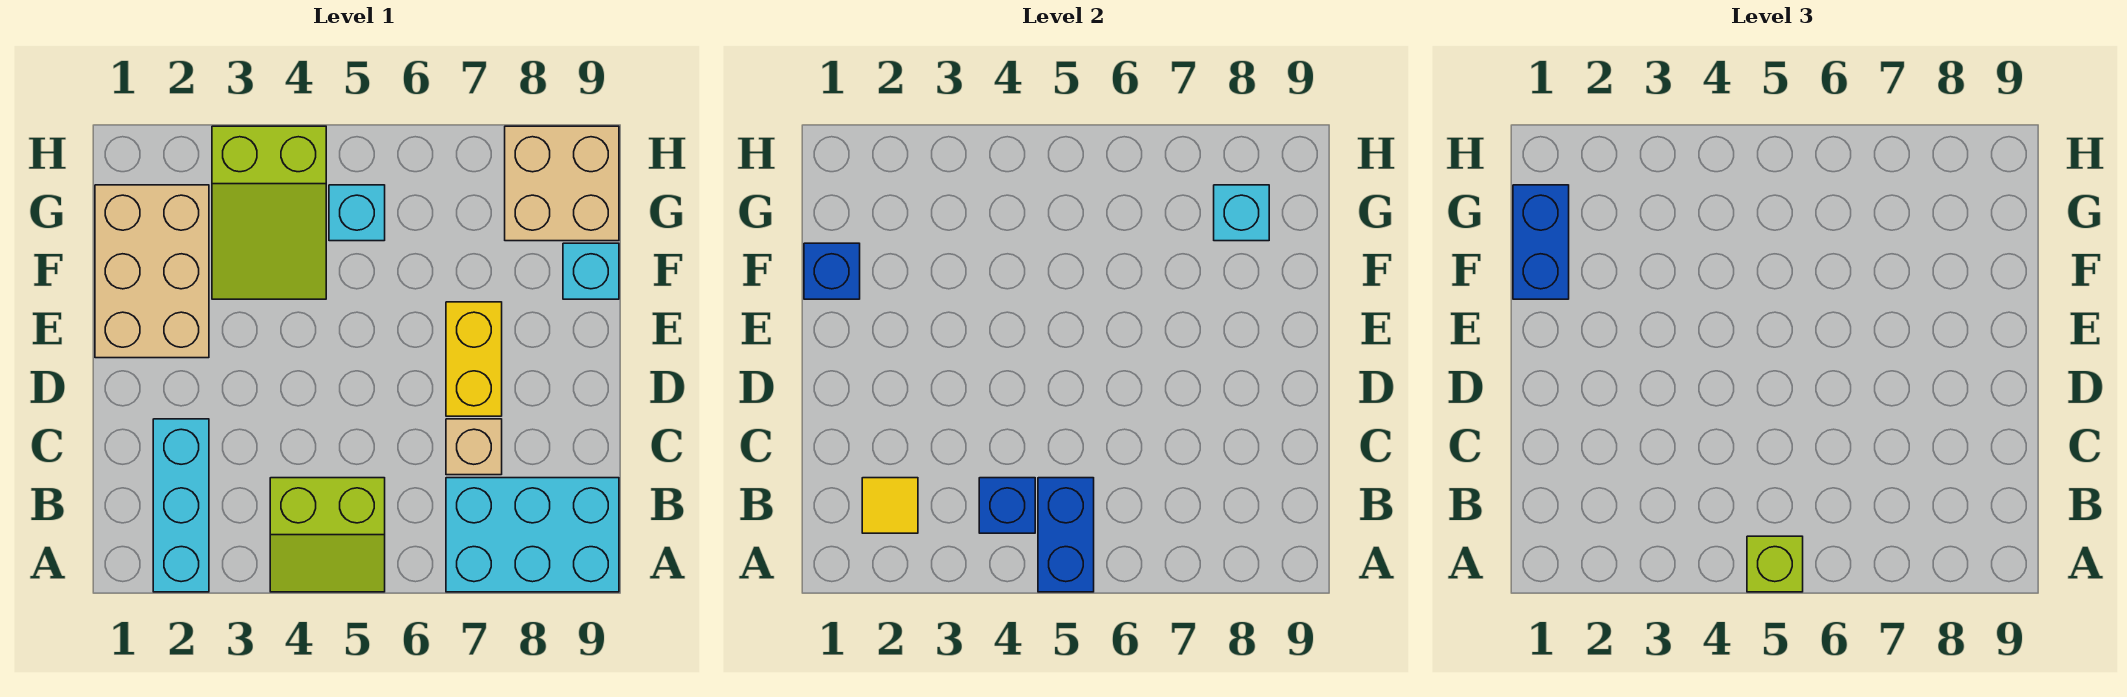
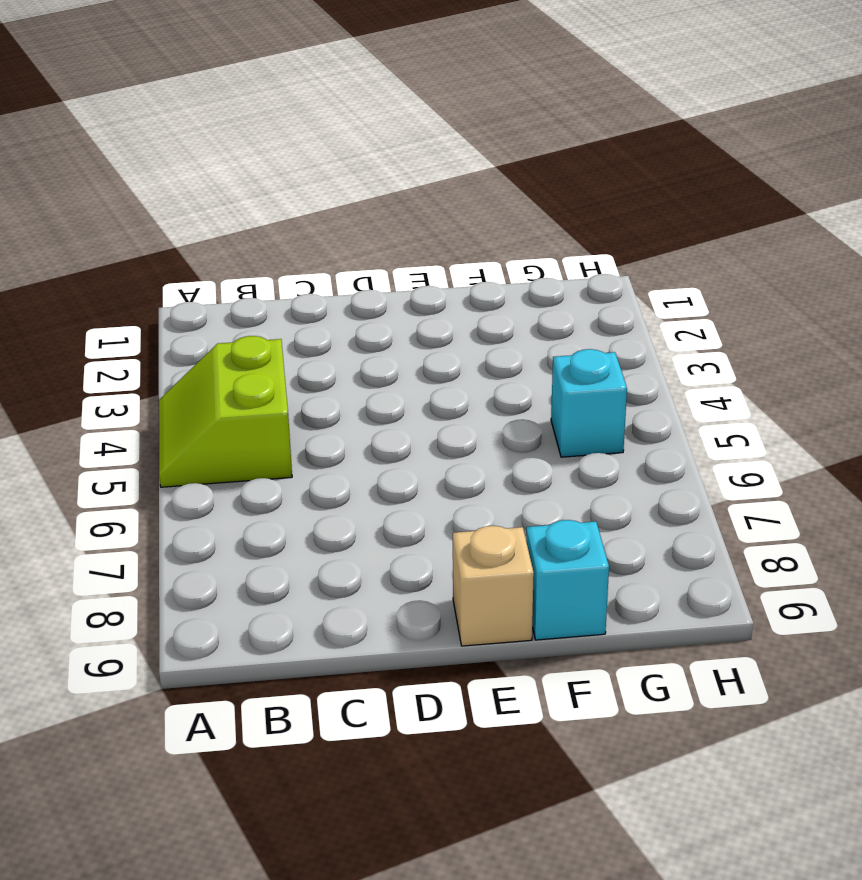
tan 1x1 brick [453,526,534,646] -> tan 1x1 brick moved to [446,419,502,475]
none -> cyan 1x3 brick [153,419,209,592]
none -> cyan 2x3 brick [446,478,619,592]
none -> yellow 1x2 brick [446,302,502,416]

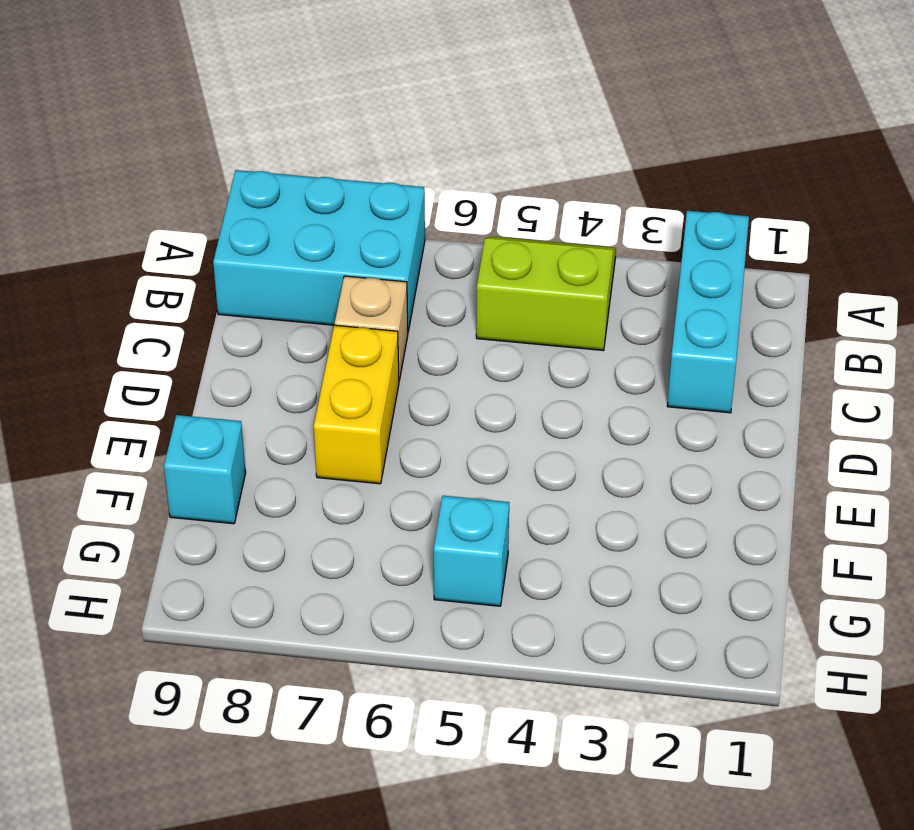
none -> tan 2x3 brick [95,185,209,358]
none -> lime 2x3 slope [212,126,326,299]
none -> tan 2x2 brick [505,126,619,241]

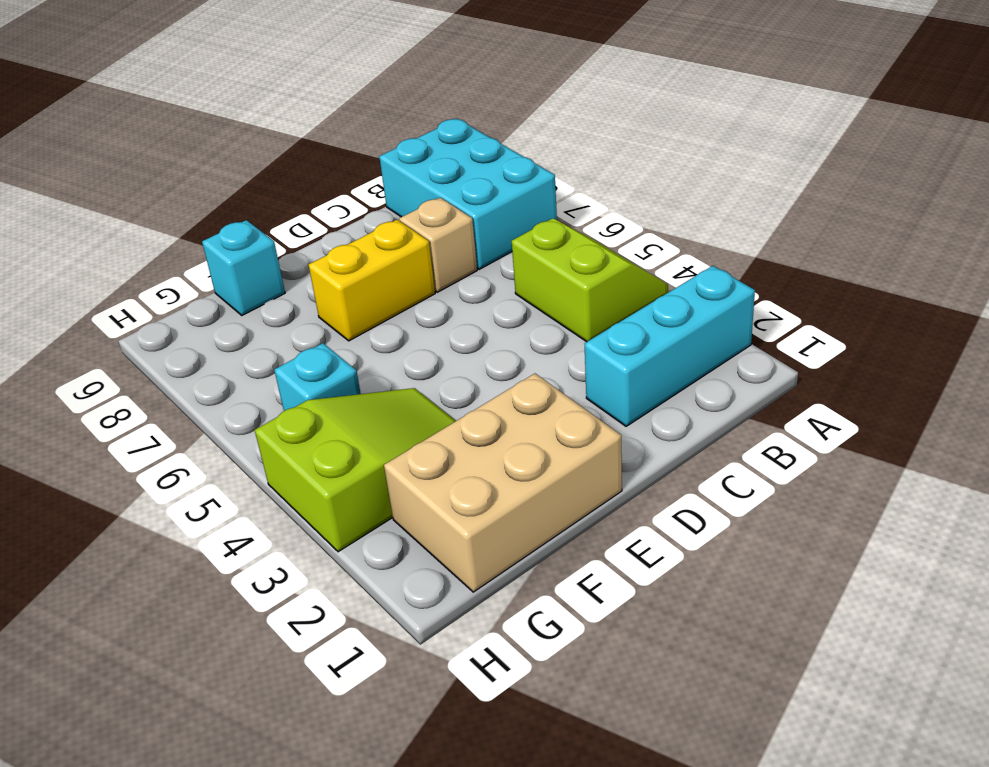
none -> tan 2x2 brick [505,126,619,241]
none -> blue 1x2 brick [1038,478,1094,592]
none -> yellow 1x1 tile [862,478,918,533]

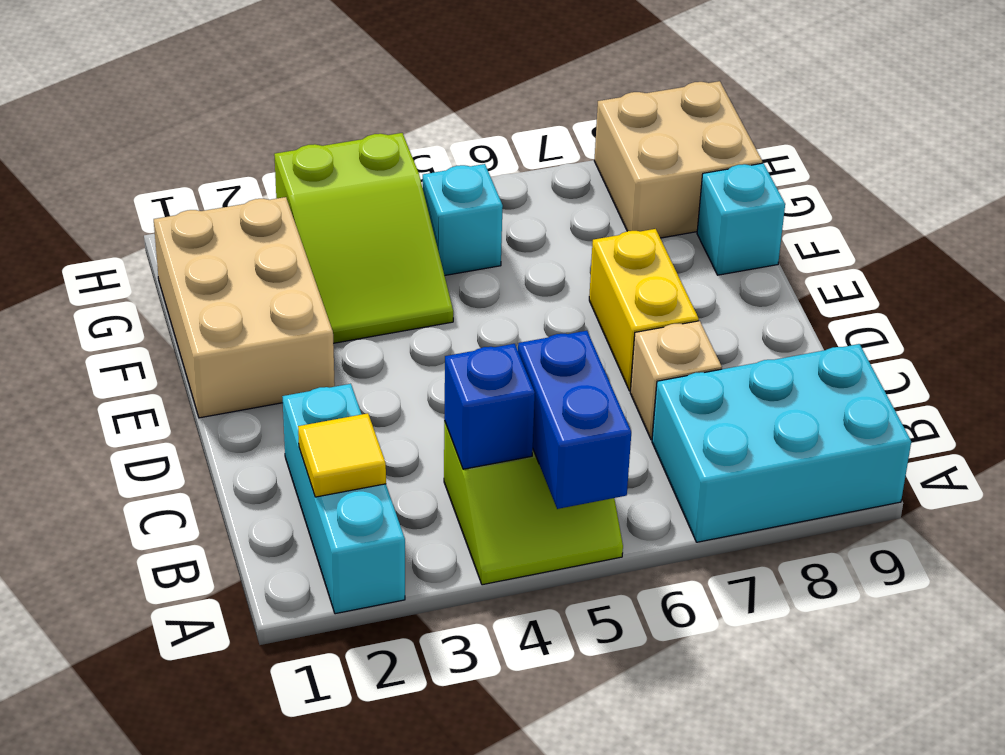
none -> blue 1x1 brick [804,243,860,299]
none -> cyan 1x1 brick [1214,185,1269,241]
none -> lime 1x1 brick [1747,536,1803,592]

